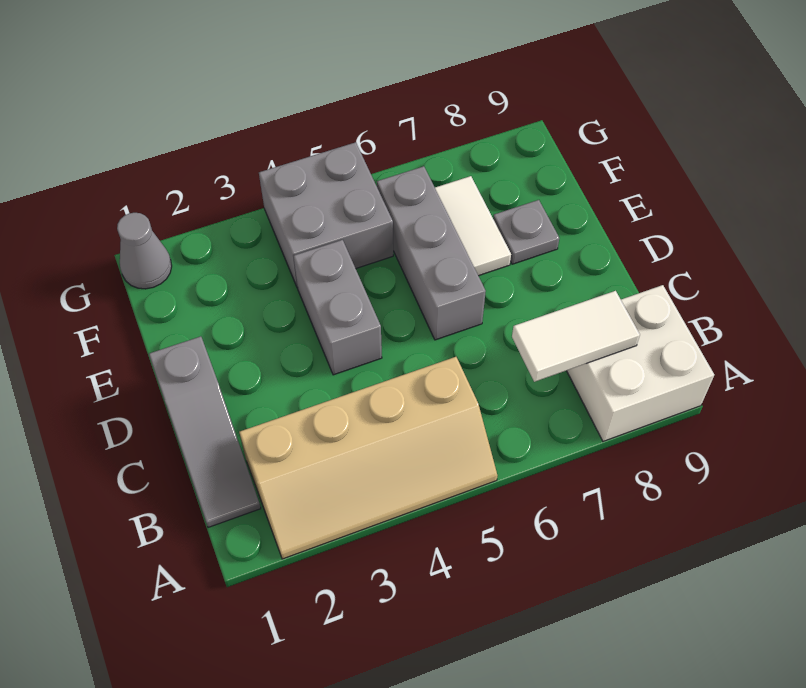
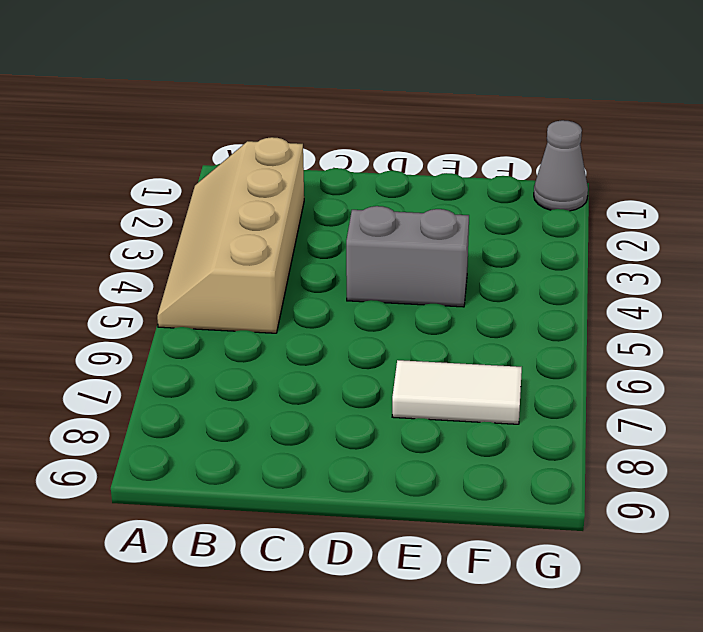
none -> white 2x2 brick [567,285,714,441]
none -> grey 1x3 slope [149,336,261,527]

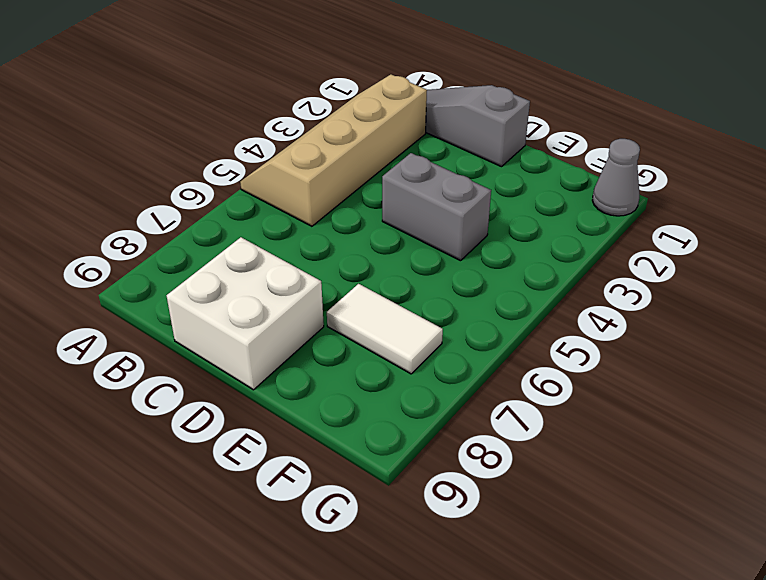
white 2x2 brick [167,237,324,390] -> white 2x2 brick moved to [567,285,714,441]
none -> grey 1x3 brick [377,166,486,340]
none -> grey 1x1 plate [493,200,559,264]

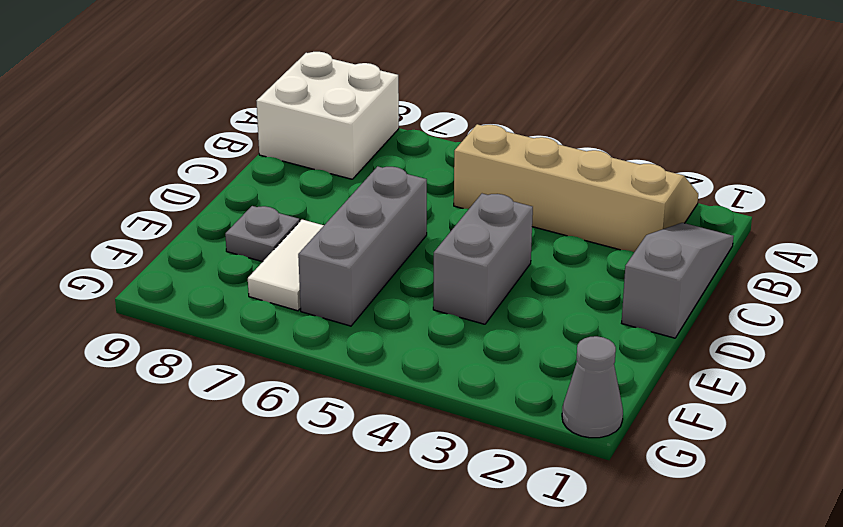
none -> grey 2x2 brick [259,142,393,288]
none -> white 1x2 tile [512,291,640,382]

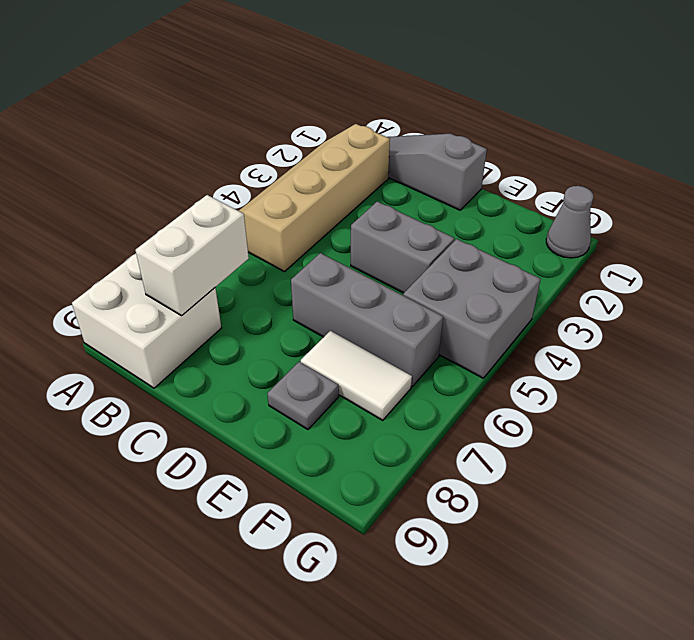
white 1x2 brick [136,195,249,316] -> white 1x2 tile [512,291,640,382]

